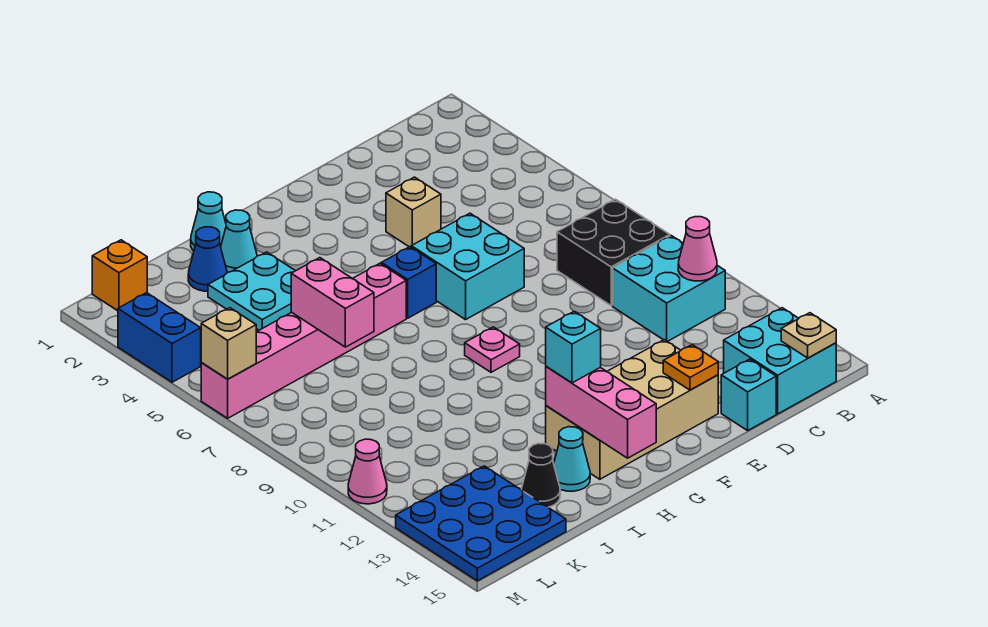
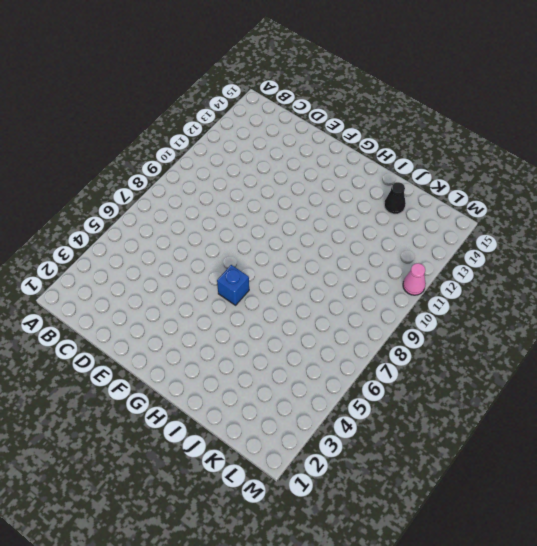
none -> black 2x2 brick [557,199,670,306]
none -> cyan 2x2 brick [613,236,725,342]
none -> cyan 2x2 brick [724,308,836,414]

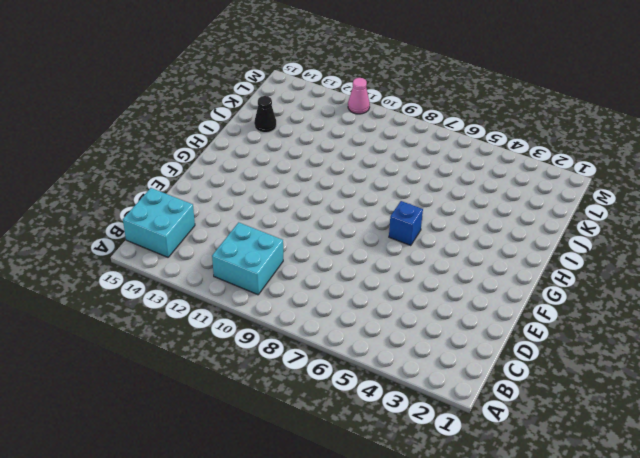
none -> black 2x2 brick [557,199,670,306]
none -> cyan 1x1 brick [721,359,776,431]
none -> tan 1x1 brick [386,177,441,247]

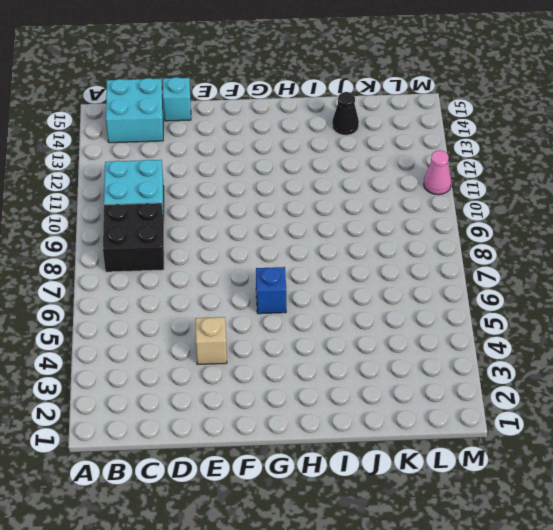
none -> cyan 2x2 brick [411,213,524,320]
none -> tan 2x4 brick [546,340,718,479]
none -> pink 1x1 plate [465,327,520,372]

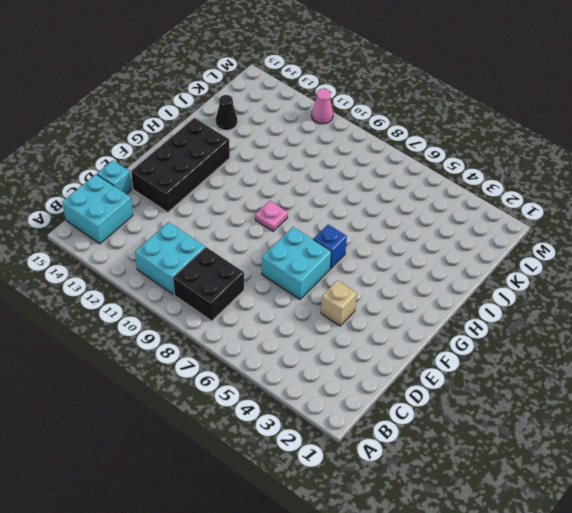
black 2x4 brick [131,118,230,212] -> tan 2x4 brick [546,340,718,479]
none -> pink 1x6 brick [201,263,406,418]
none -> cyan 1x1 cone [191,192,226,251]
none -> cyan 1x1 cone [221,210,257,273]

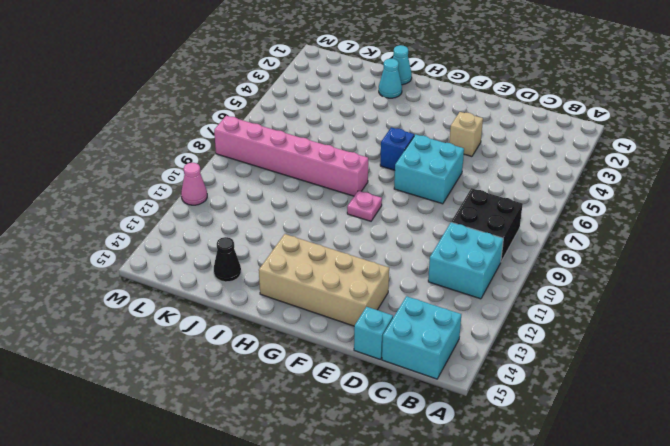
pink 1x6 brick [214,116,368,196] -> pink 1x6 brick moved to [201,263,406,418]
none -> cyan 2x2 plate [208,252,295,330]
none -> cyan 1x1 cone [554,427,590,491]
none -> blue 1x1 cone [188,227,227,291]

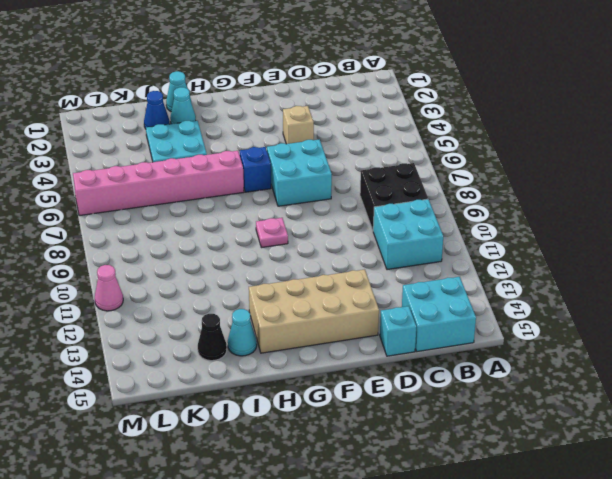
none -> blue 3x3 plate [396,466,566,581]
none -> orange 1x1 brick [92,240,147,311]
none -> blue 1x2 brick [118,293,201,382]

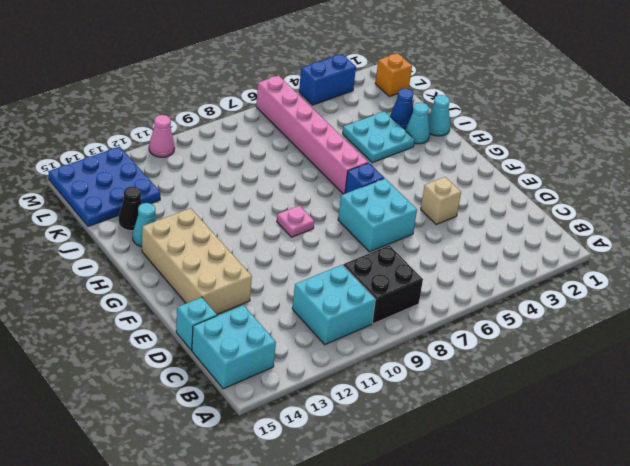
none -> pink 1x1 cone [678,217,717,281]
none -> tan 1x1 plate [781,313,836,358]
none -> orange 1x1 plate [663,345,718,390]

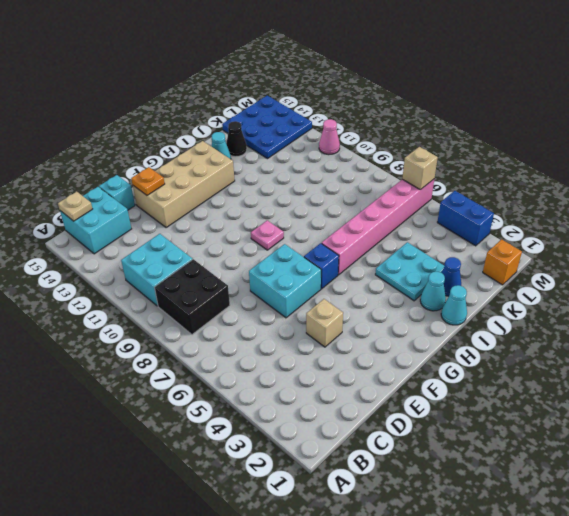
none -> pink 1x1 cone [678,217,717,281]
none -> pink 1x3 brick [546,366,656,458]
none -> pink 1x2 brick [291,258,374,347]

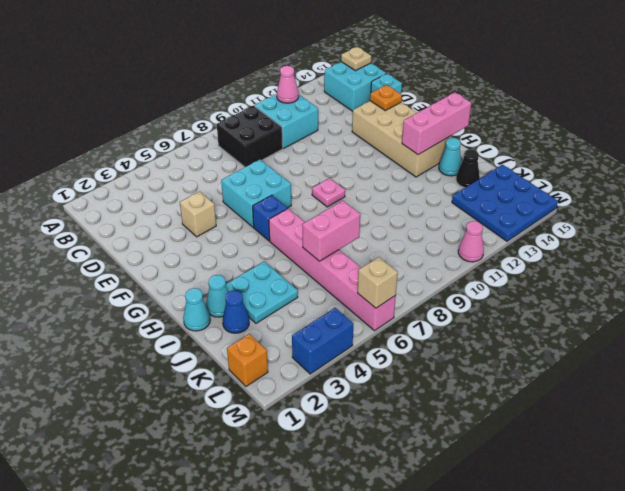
none -> cyan 1x1 brick [546,311,601,383]

